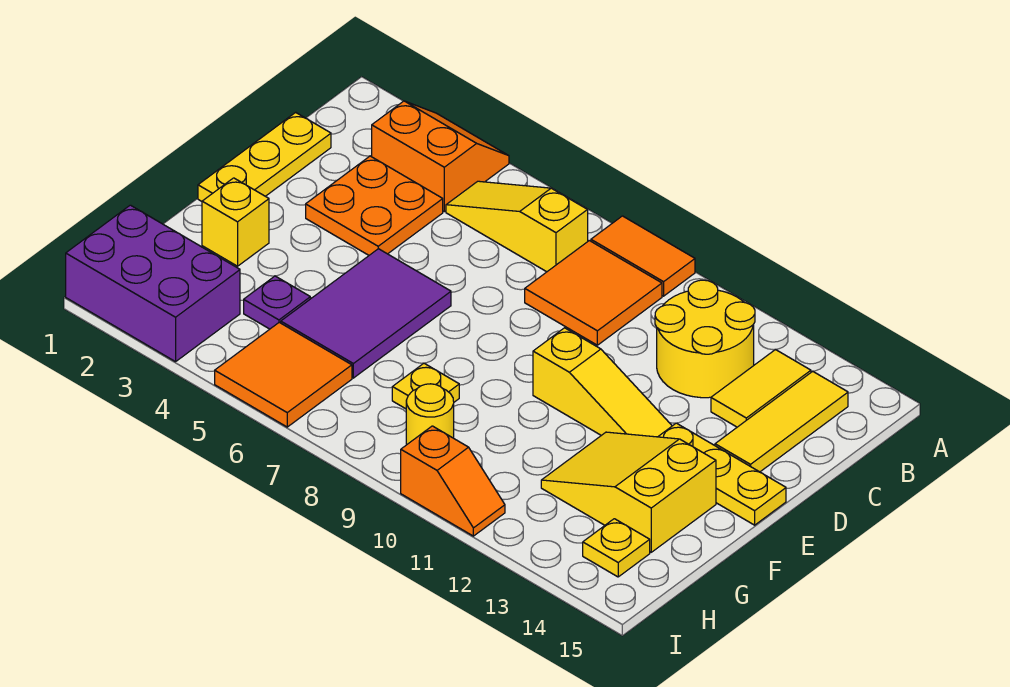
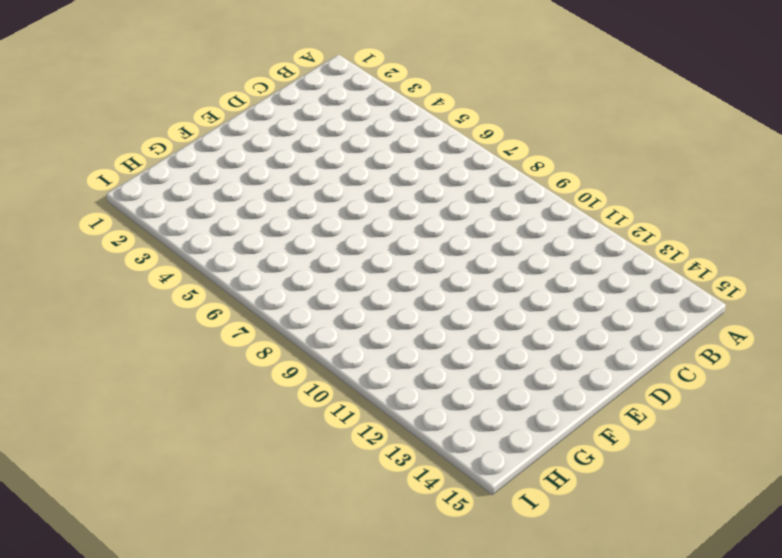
none -> orange 2x2 slope [372,101,509,212]
none -> orange 1x2 tile [591,216,695,296]
none -> yellow 1x3 slope [446,181,588,272]

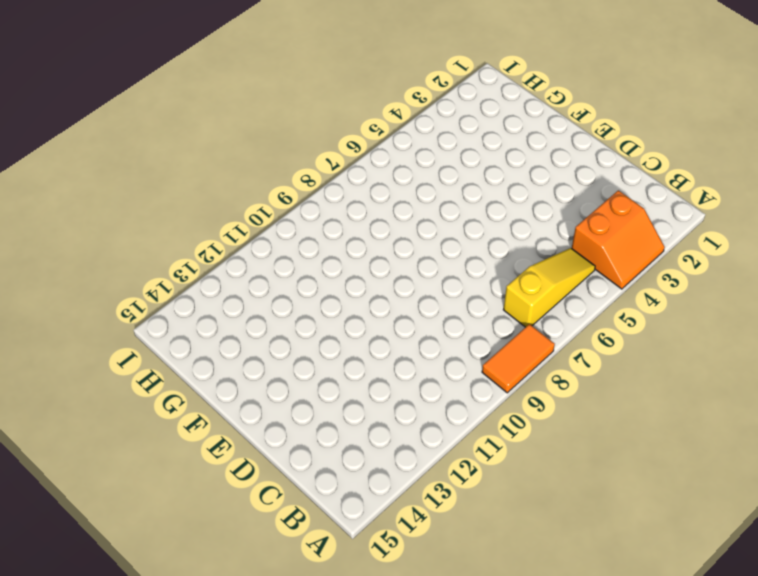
none -> orange 2x2 tile [525,241,662,345]
none -> yellow 2x2 round brick [655,280,755,398]
none -> yellow 1x2 tile [711,349,811,427]

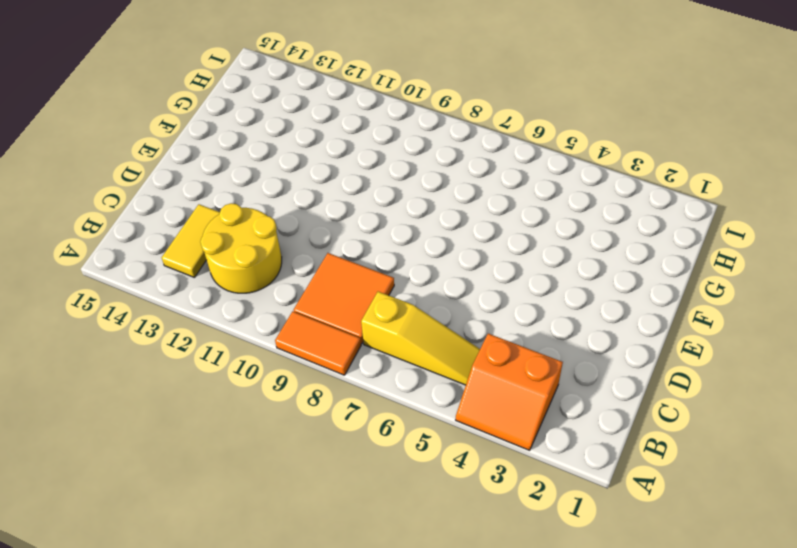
none -> yellow 1x3 tile [715,371,848,472]
none -> yellow 1x3 plate [198,112,331,201]
none -> orange 2x2 plate [306,156,443,255]

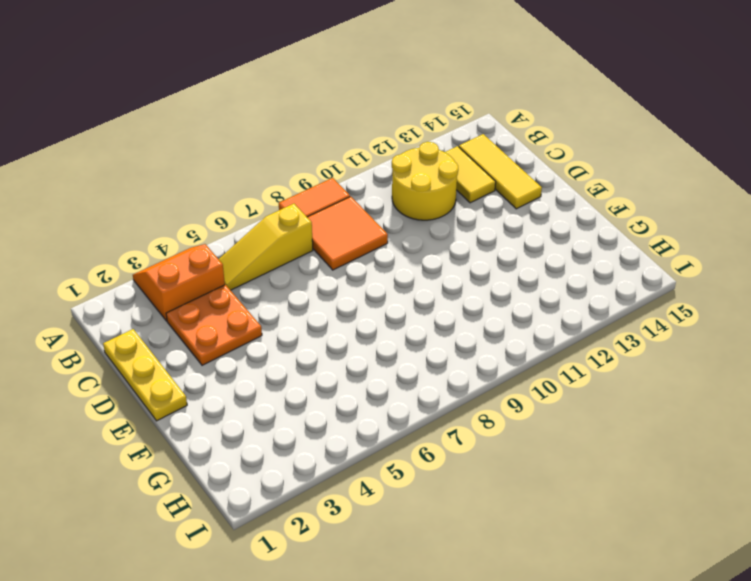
none -> purple 2x3 tile [281,249,451,378]
none -> yellow 1x3 slope [533,328,672,437]
none -> yellow 1x3 plate [658,423,786,525]

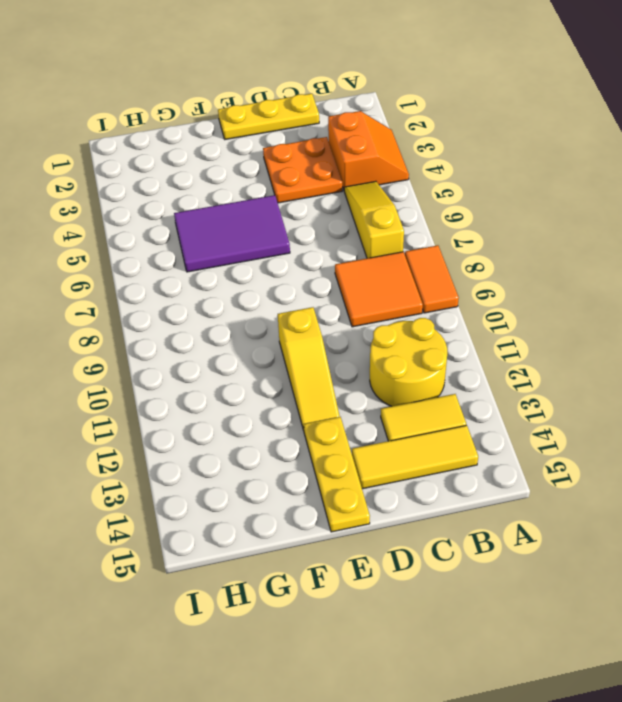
none -> yellow 1x1 brick [202,178,269,266]
none -> yellow 2x3 slope [541,432,716,552]
none -> purple 1x1 plate [244,276,310,329]

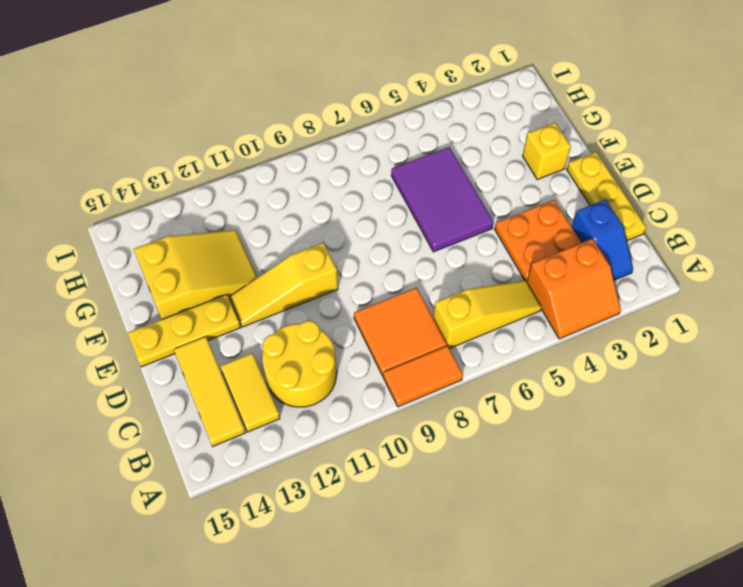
blue 1x2 slope [572,199,633,280] -> none
none -> purple 1x1 plate [244,276,310,329]
none -> yellow 1x1 plate [392,363,459,409]
none -> purple 2x3 brick [66,205,240,362]

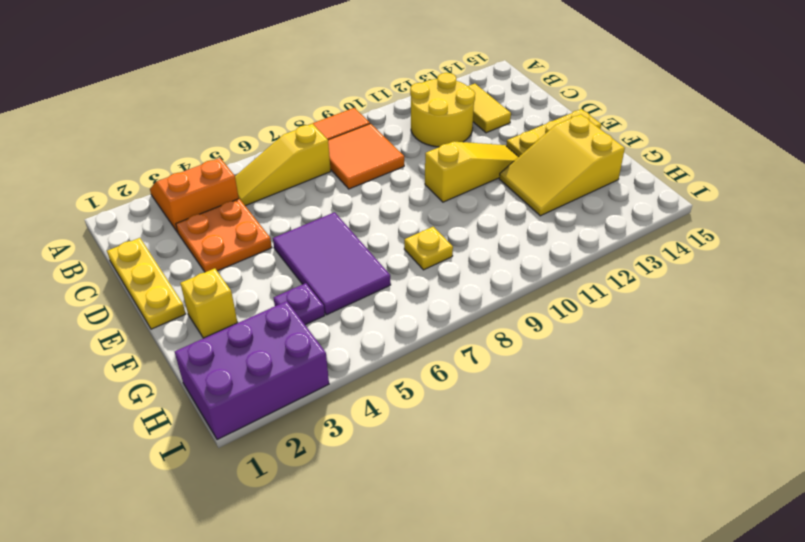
none -> yellow 1x3 tile [715,371,848,472]
none -> orange 2x2 tile [215,322,352,427]
none -> yellow 1x1 round brick [406,384,454,445]

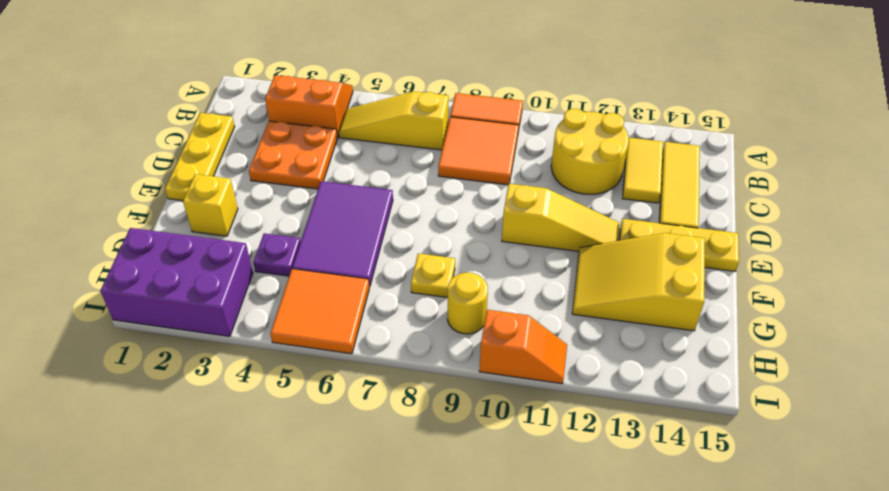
none -> yellow 1x1 plate [583,519,650,577]

